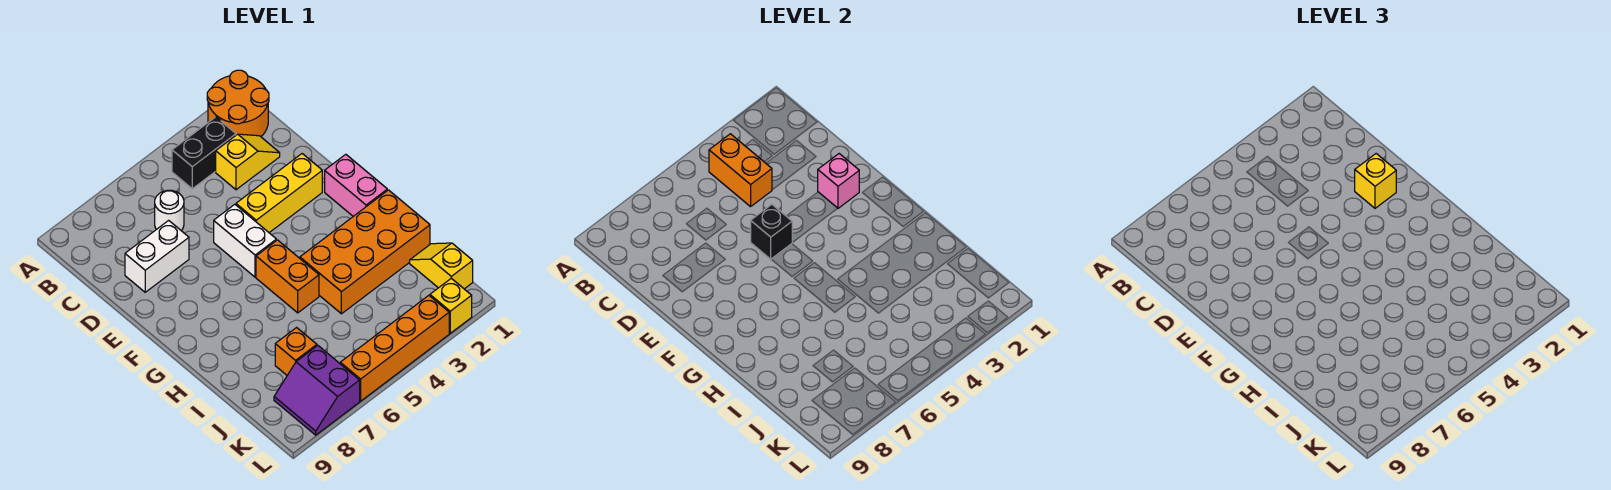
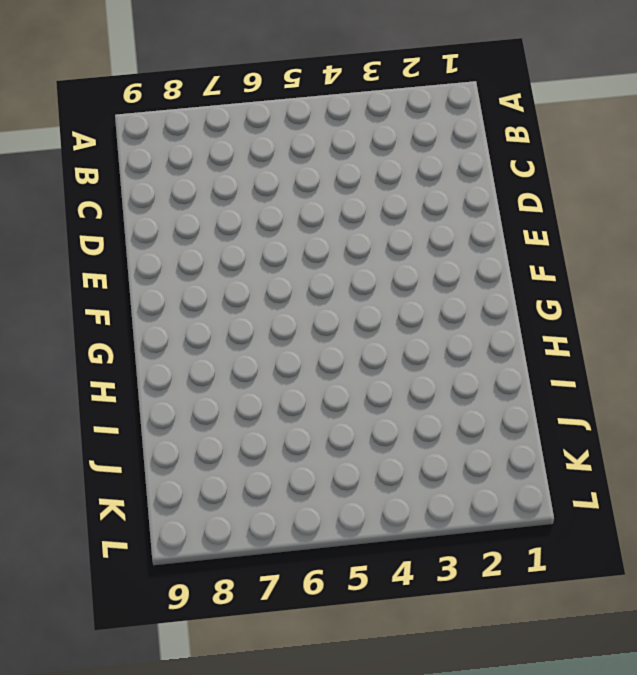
none -> orange 2x2 round brick [207,70,269,137]
none -> black 1x2 brick [172,117,236,189]
none -> yellow 1x2 slope [216,134,280,190]

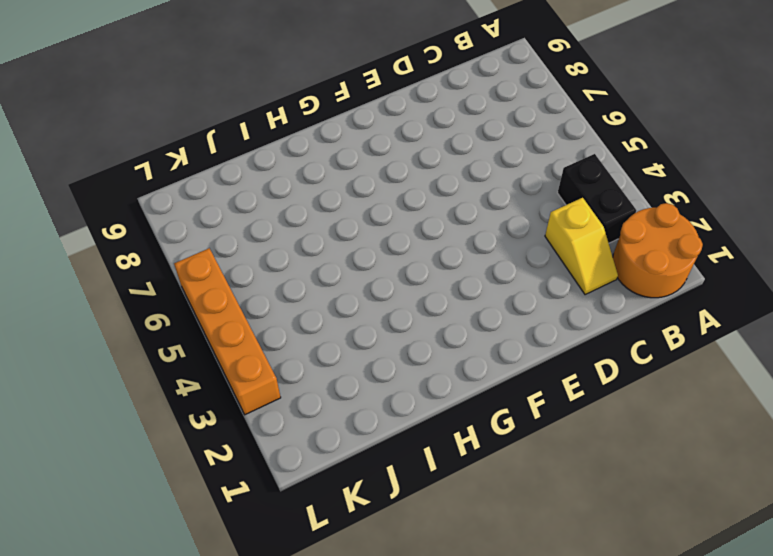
none -> white 1x1 round brick [155,190,184,231]
none -> white 1x2 brick [125,220,189,292]
none -> yellow 1x3 brick [236,154,322,233]

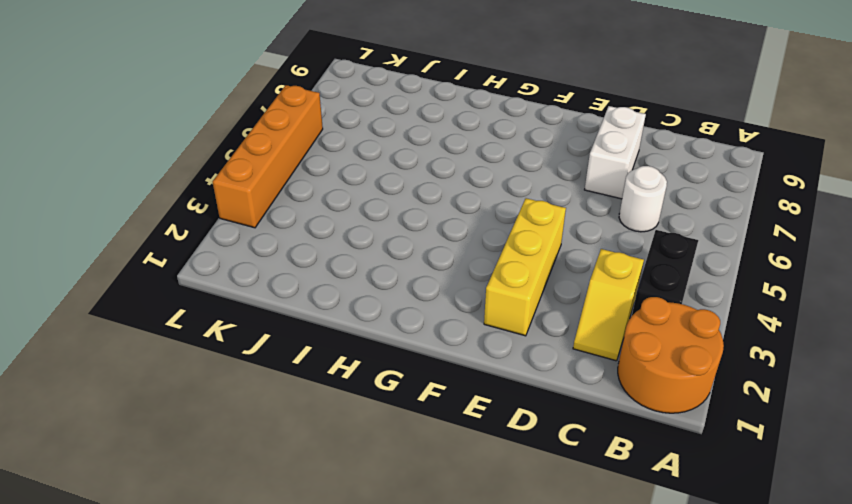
none -> white 1x2 brick [214,204,276,277]
none -> pink 1x2 brick [325,154,387,216]
none -> orange 1x2 brick [256,240,319,313]

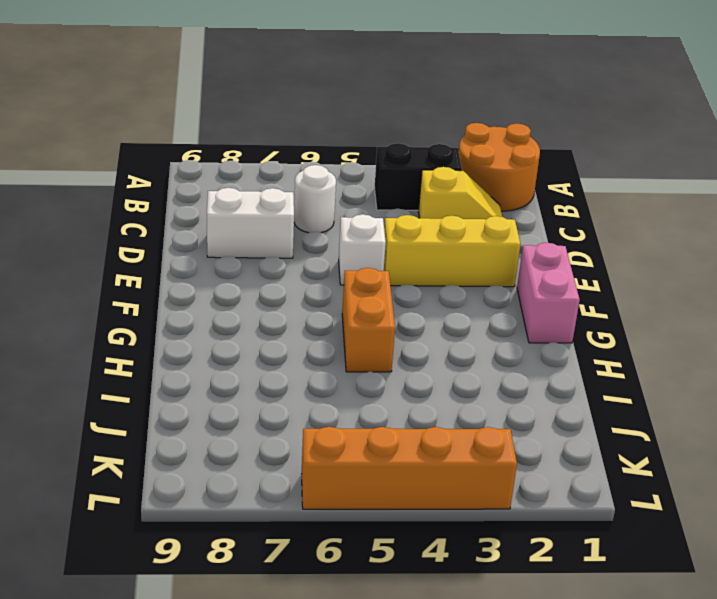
white 1x1 brick [339,214,386,285] -> white 1x2 brick [214,204,276,277]
none -> orange 2x4 brick [300,190,430,314]
none -> yellow 1x2 slope [410,243,473,289]
none -> orange 1x1 brick [275,328,317,375]

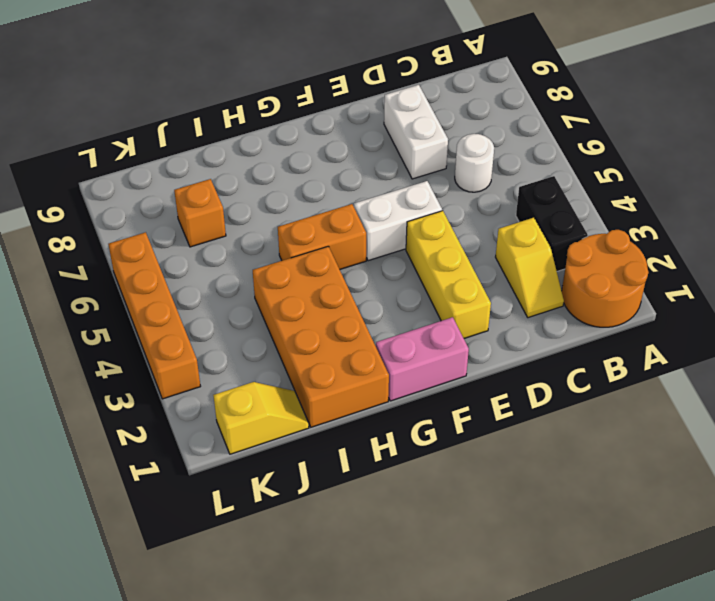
none -> purple 2x2 slope [274,346,360,435]
none -> yellow 1x1 brick [430,278,472,333]
none -> orange 1x2 brick [709,134,772,207]

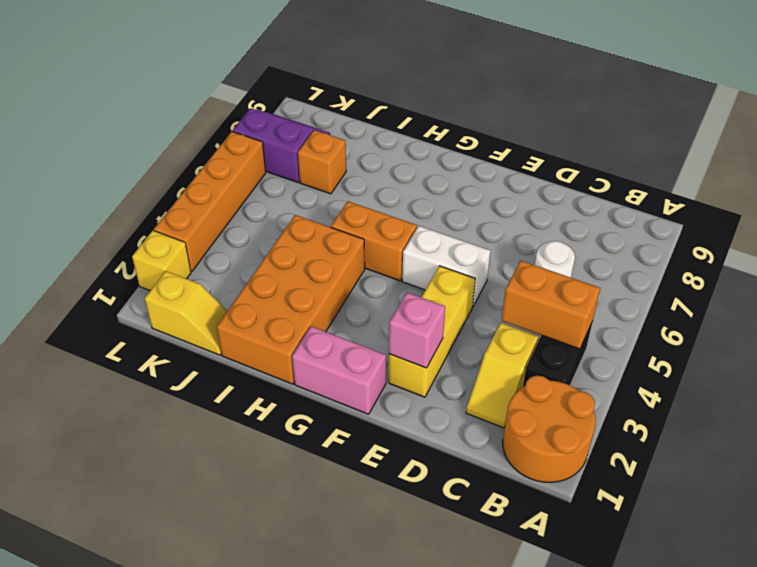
none -> white 1x2 brick [125,220,189,292]
none -> black 1x1 brick [751,204,792,259]
none -> yellow 1x1 brick [1355,154,1396,208]

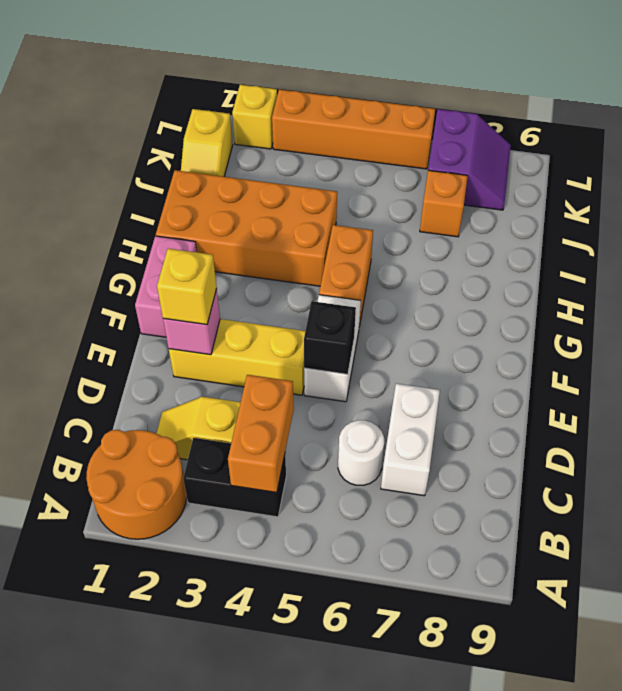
white 1x2 brick [381,384,440,496] -> white 1x2 brick turned to [125,220,189,292]

